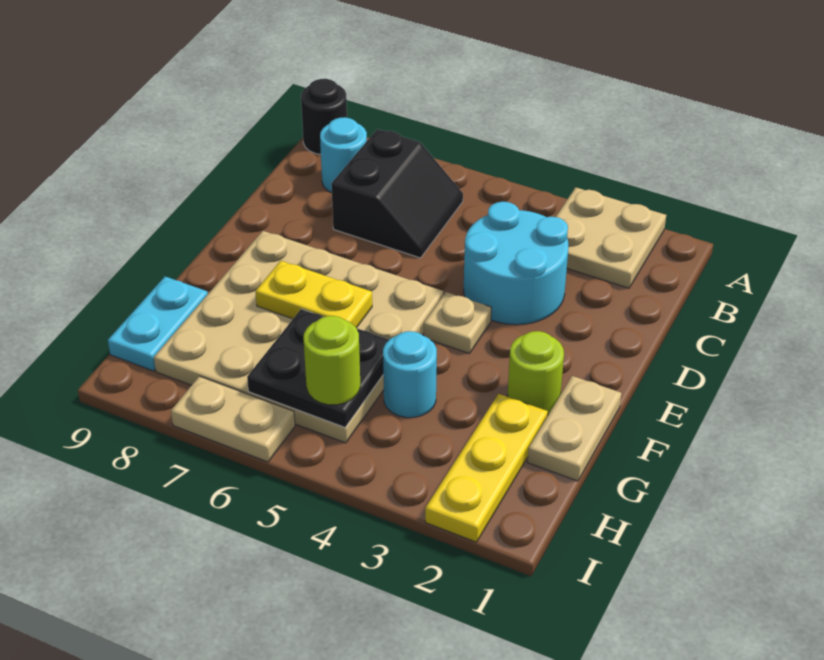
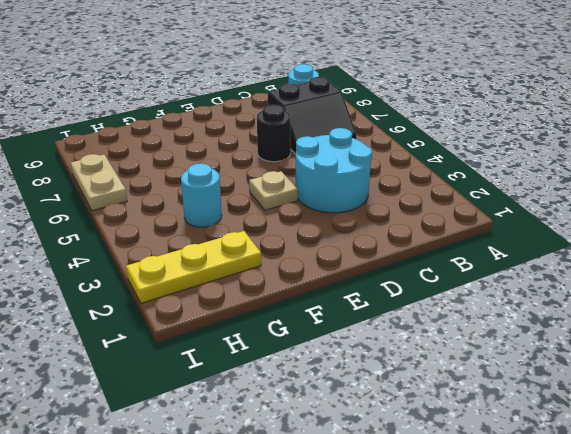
black 1x1 round brick [257,105,290,162] -> black 1x1 round brick moved to [301,79,347,155]
none -> tan 2x2 plate [556,188,666,288]
none -> tan 4x4 plate [154,231,443,443]
none -> tan 1x2 plate [527,376,621,481]

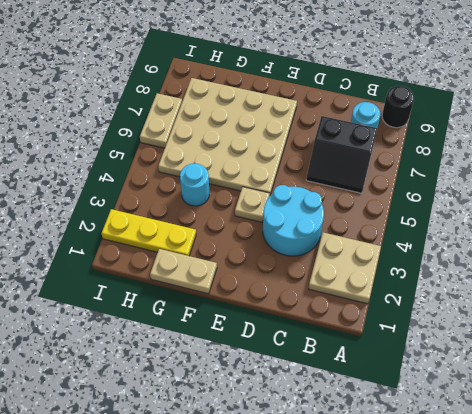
none -> lime 1x1 round brick [507,331,564,415]
none -> cyan 1x2 plate [108,277,208,371]
none -> yellow 1x2 plate [255,261,372,328]

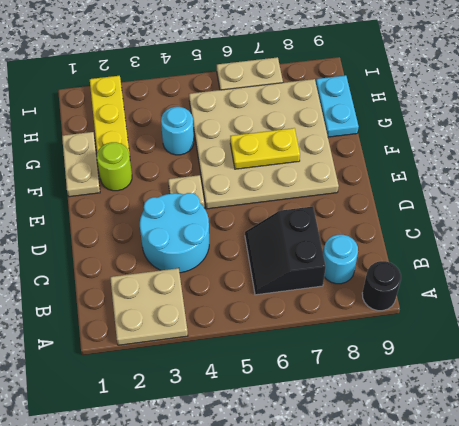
none -> black 2x2 plate [247,309,389,427]
none -> lime 1x1 round brick [304,316,360,405]

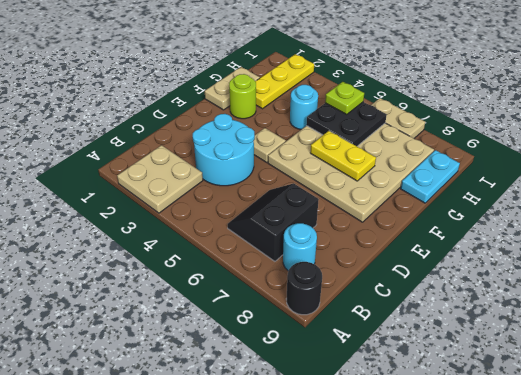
lime 1x1 plate [325,82,364,115] -> lime 1x1 round brick [304,316,360,405]

